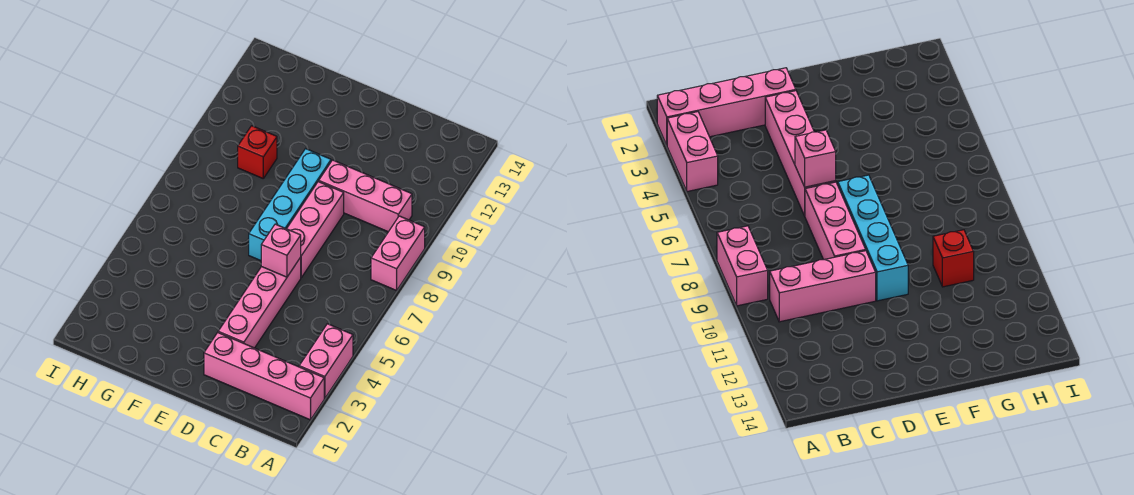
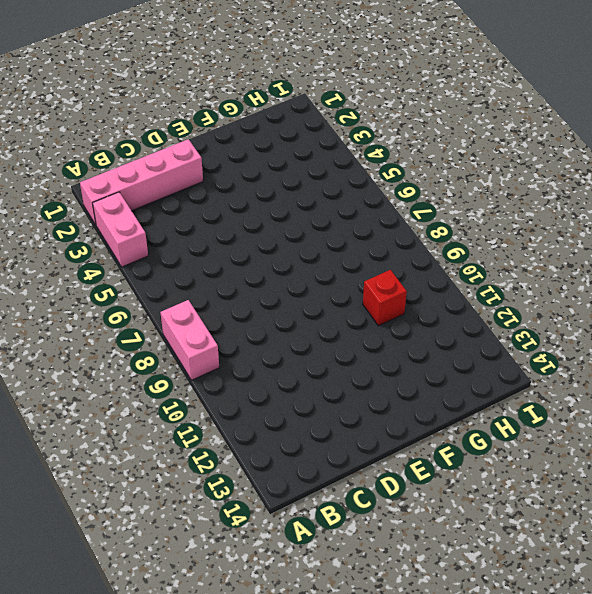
none -> pink 1x3 brick [319,160,412,232]
none -> pink 1x4 brick [218,257,301,348]

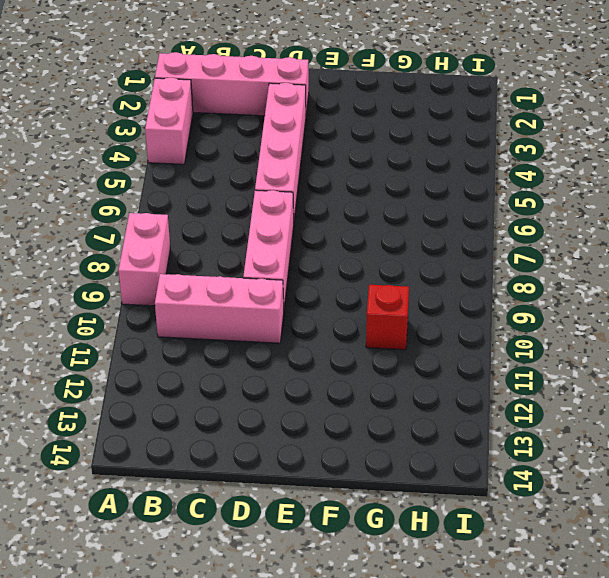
none -> cyan 1x4 brick [249,149,331,261]
none -> pink 1x1 brick [261,224,301,277]

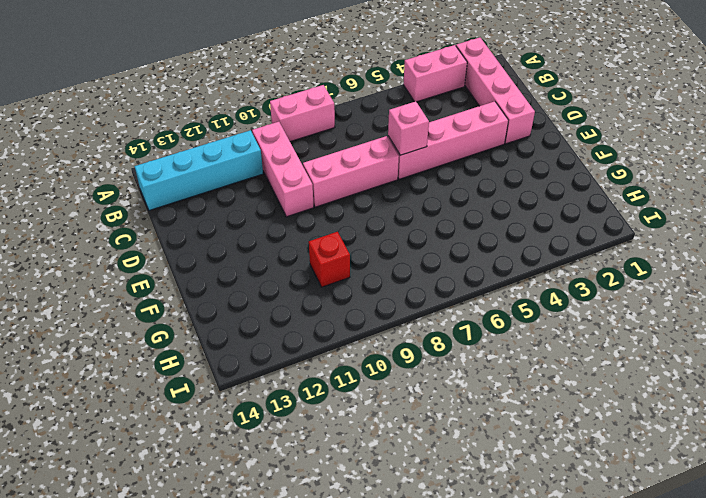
cyan 1x4 brick [134,130,263,210] -> cyan 1x4 brick moved to [249,149,331,261]

